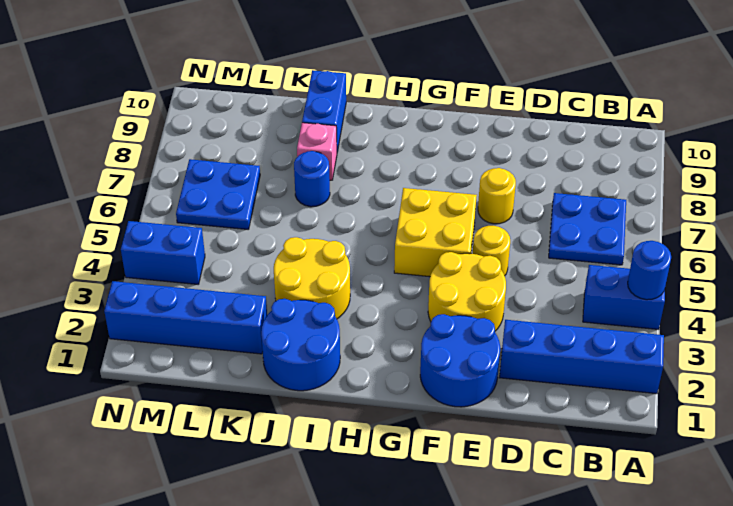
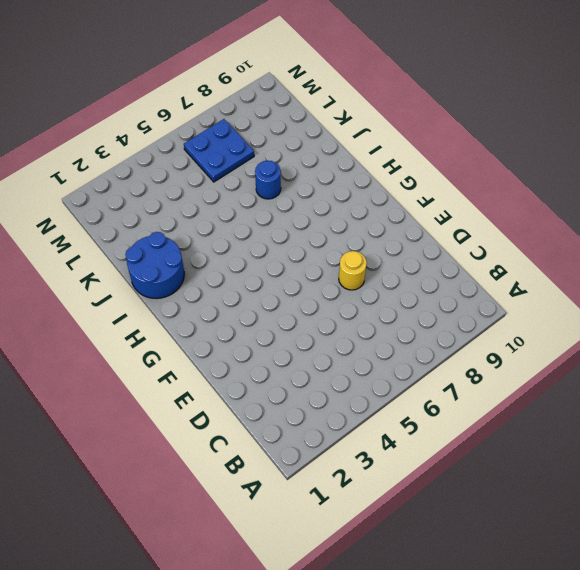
none -> blue 1x4 brick [499,320,664,394]
none -> blue 1x2 brick [583,265,665,329]
none -> blue 2x2 plate [549,193,626,265]

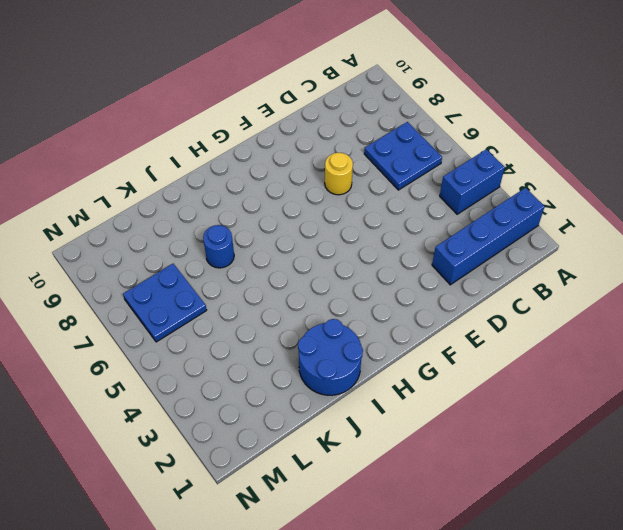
none -> blue 2x2 round brick [420,314,500,407]
none -> yellow 2x2 round brick [428,252,506,331]
none -> yellow 1x1 round brick [473,226,510,276]

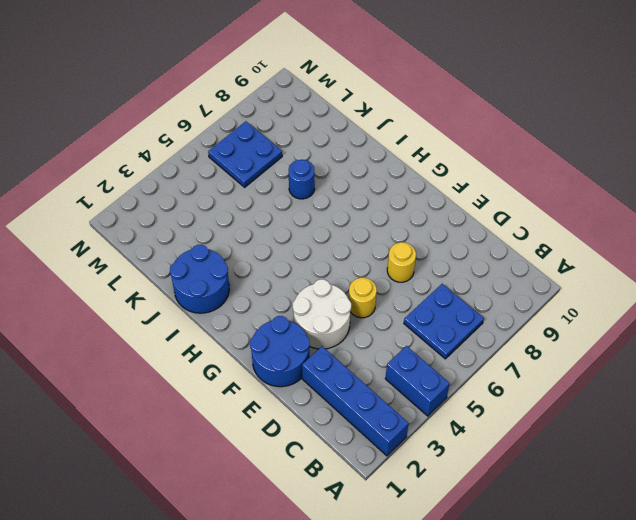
white 2x2 round brick [293,279,351,349] -> yellow 2x2 round brick [428,252,506,331]
none -> yellow 2x2 brick [394,188,477,277]
none -> yellow 2x2 round brick [274,237,350,319]
none -> pink 1x1 brick [297,123,337,180]

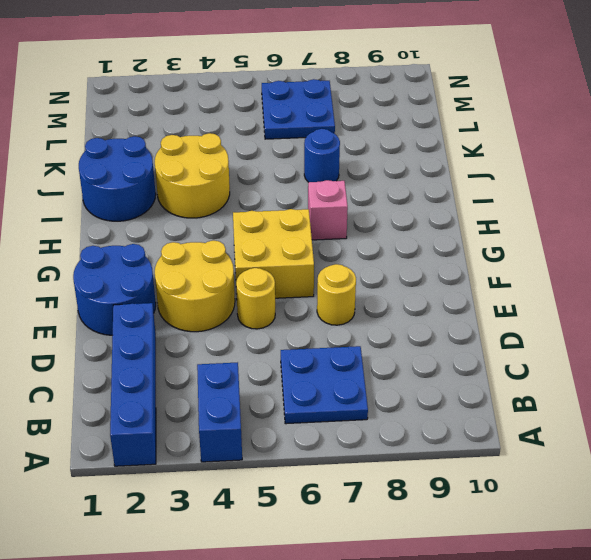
pink 1x1 brick [308,180,348,240] -> pink 1x1 brick moved to [297,123,337,180]
none -> blue 1x2 brick [302,70,346,152]
none -> blue 1x4 brick [104,281,267,354]
none -> blue 1x2 brick [121,221,205,284]

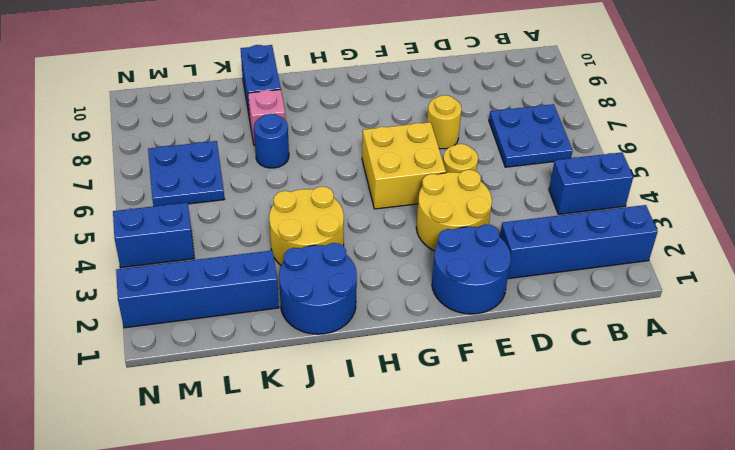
none -> blue 1x1 round brick [628,241,671,300]

